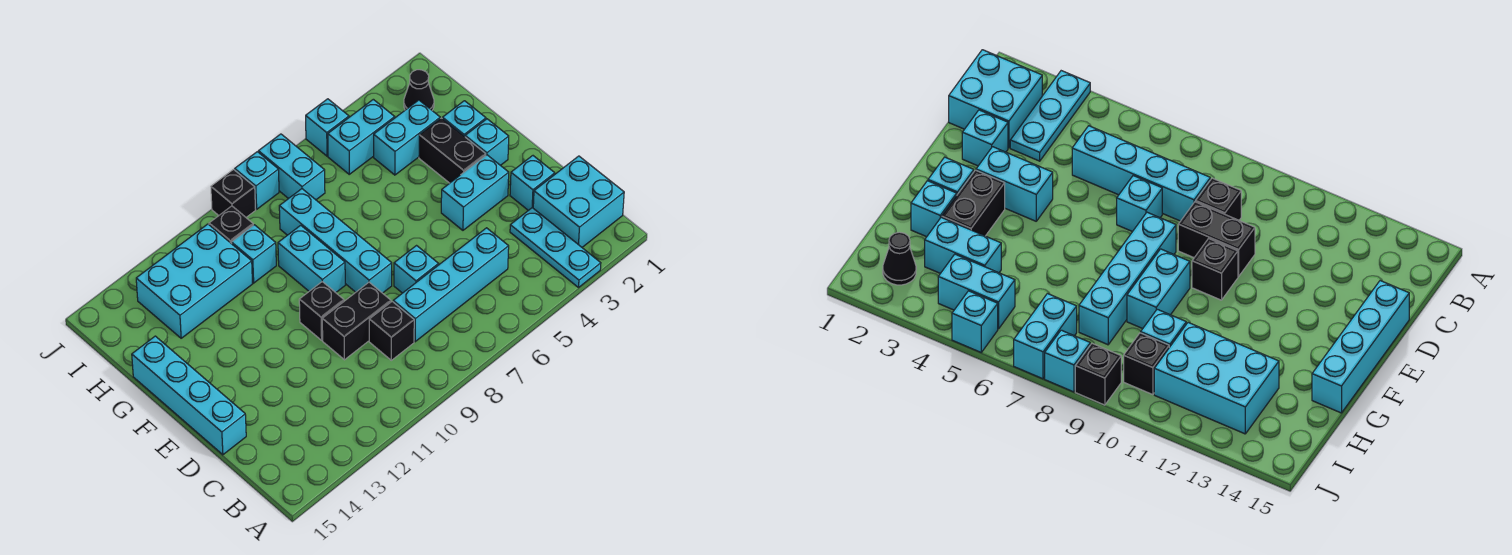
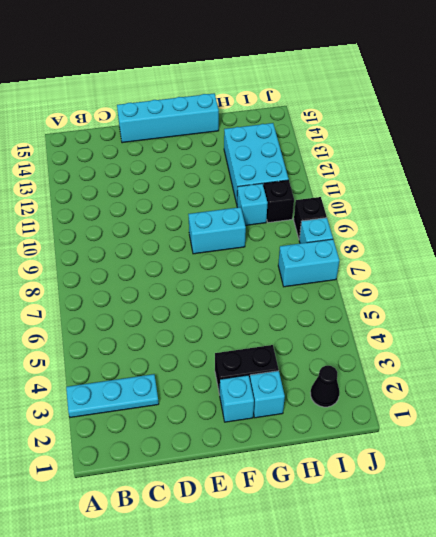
none -> cyan 2x2 brick [533,156,624,247]
none -> cyan 1x4 brick [393,228,509,342]
none -> black 1x1 brick [369,302,414,360]

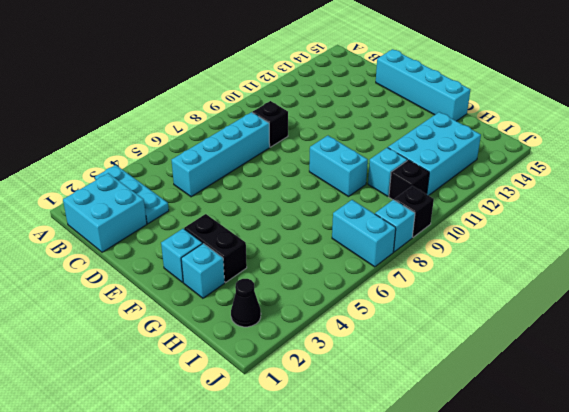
none -> cyan 1x1 brick [510,156,555,210]
none -> cyan 1x1 brick [394,246,438,293]
none -> black 1x2 brick [322,282,391,360]

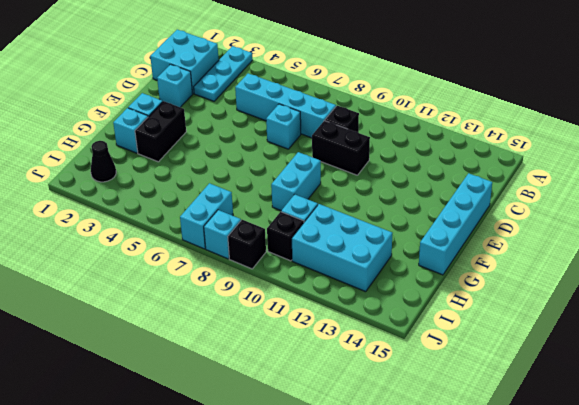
none -> cyan 1x2 brick [441,155,509,230]
none -> cyan 1x4 brick [279,189,392,293]
none -> black 1x1 brick [299,282,344,340]

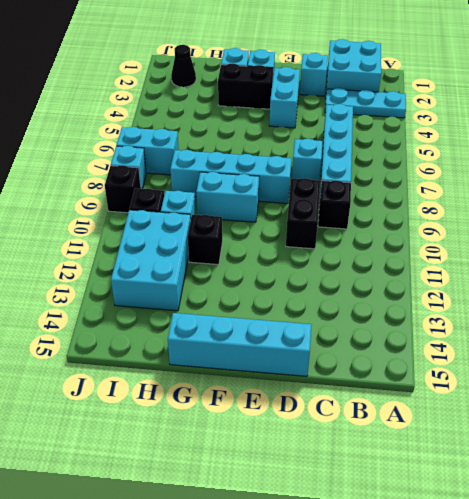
black 1x1 brick [188,215,222,265] -> black 1x1 brick moved to [299,282,344,340]
none -> cyan 1x2 brick [374,100,440,175]
none -> cyan 1x2 brick [328,99,395,174]
none -> cyan 1x1 brick [306,99,349,156]

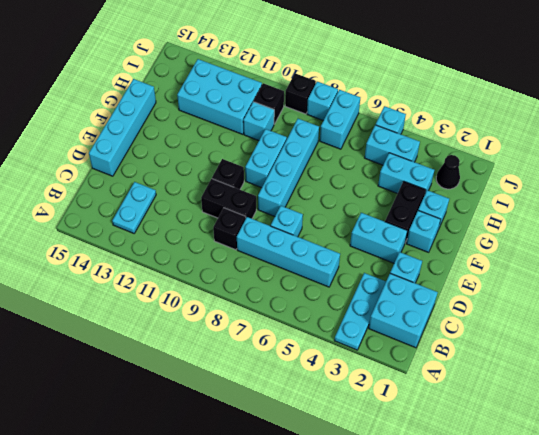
cyan 1x2 plate [112,182,156,233] -> none

